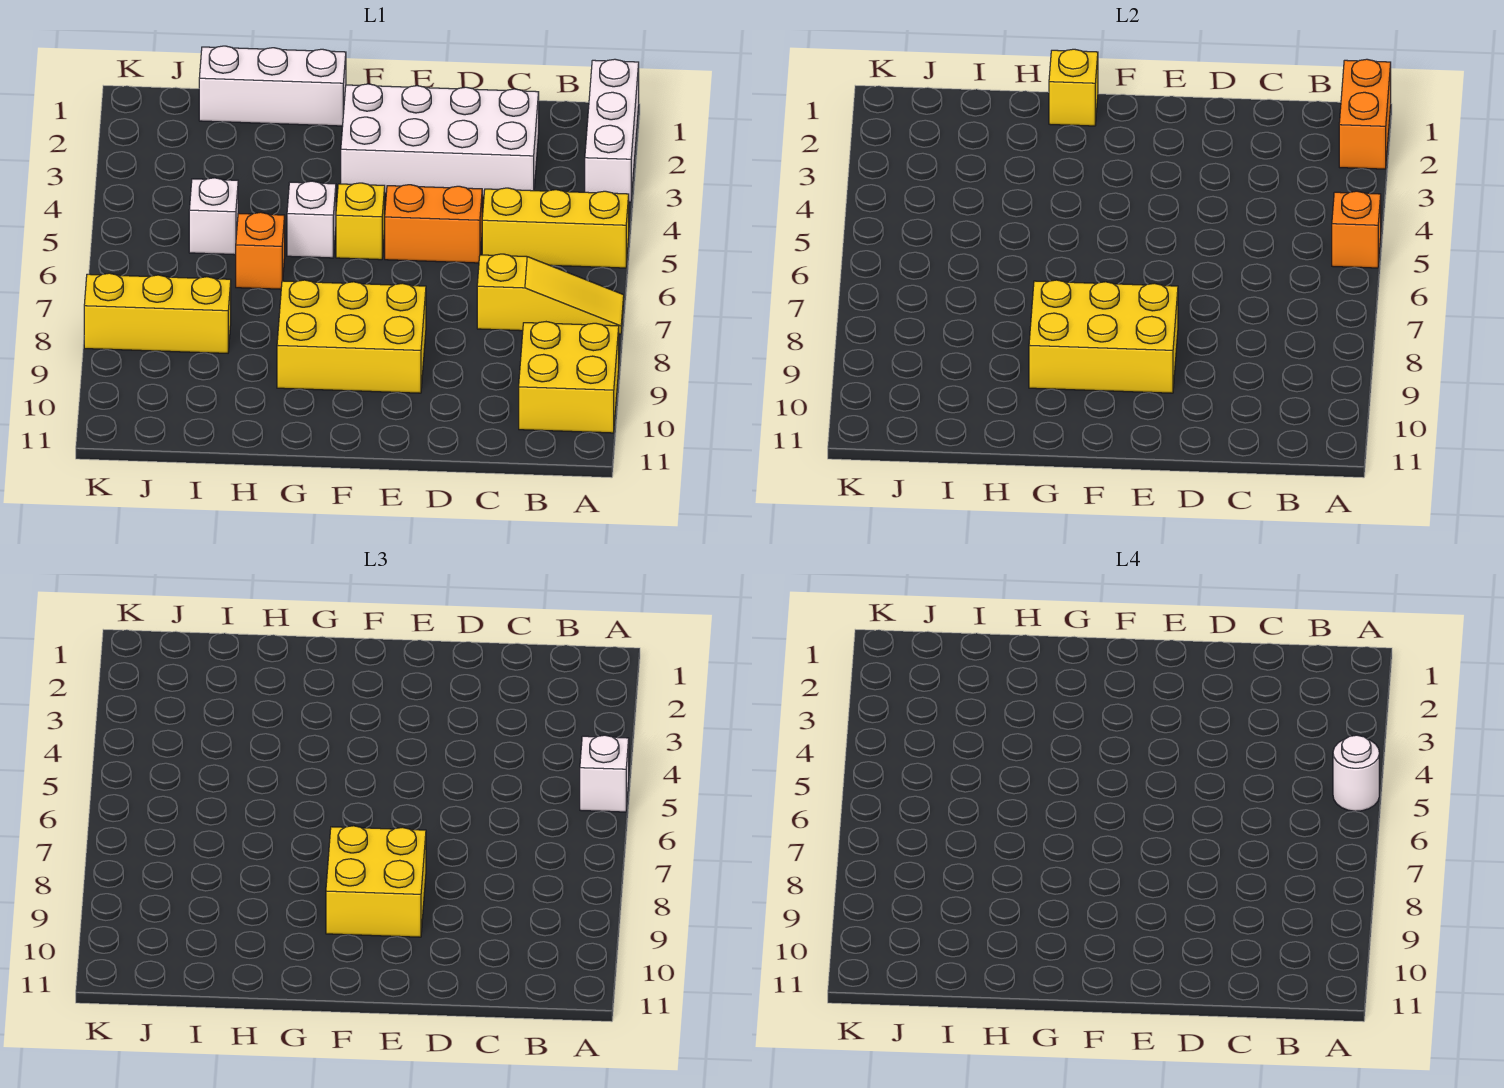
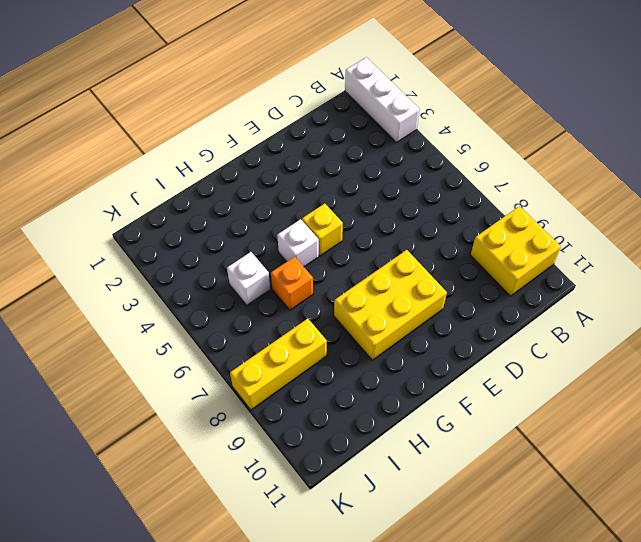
none -> yellow 1x3 brick [482,188,629,268]
none -> yellow 1x3 slope [477,254,624,334]
none -> white 2x4 brick [341,84,539,197]

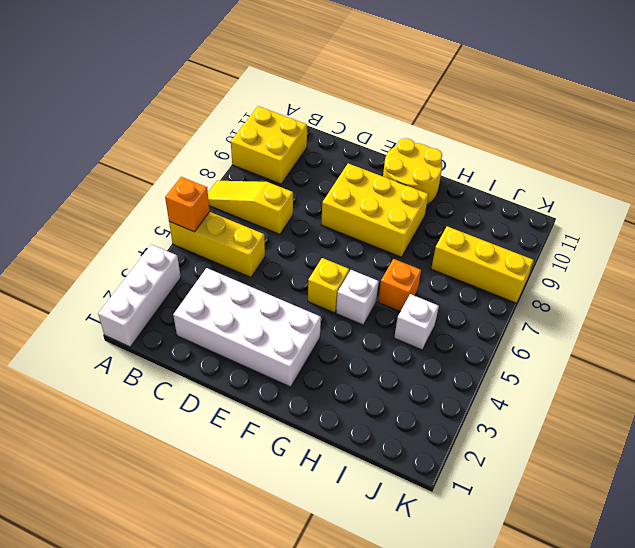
yellow 2x2 round brick [383,138,442,205] -> none
none -> orange 1x2 brick [385,185,482,263]
none -> white 1x3 brick [199,46,346,126]
none -> orange 1x2 brick [1339,59,1391,169]

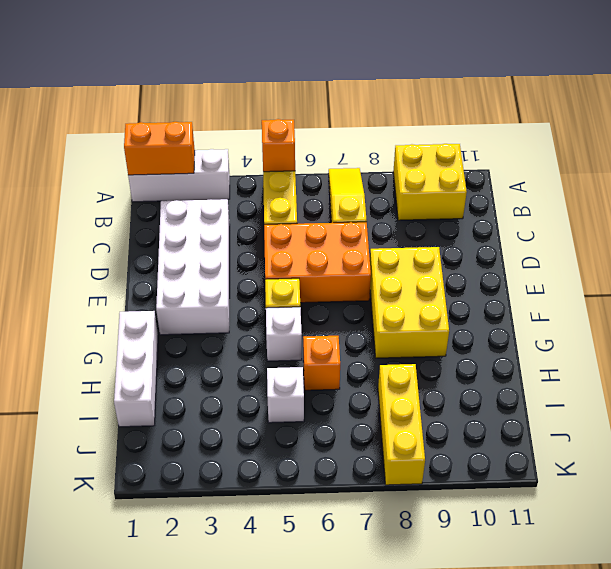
orange 2x3 brick [264,222,371,303] -> orange 1x2 brick [385,185,482,263]
none -> yellow 2x3 brick [1029,280,1178,393]
none -> yellow 1x1 brick [1049,49,1098,126]
none -> white 1x1 brick [580,735,629,812]

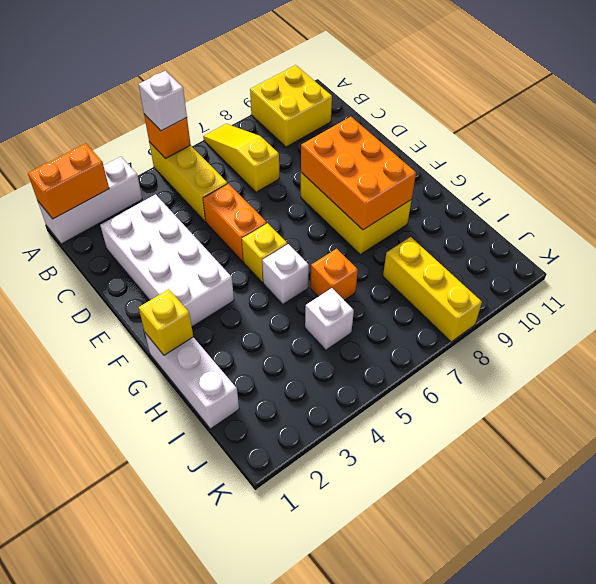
orange 2x3 brick [301,117,416,230] -> yellow 2x3 brick [1029,280,1178,393]
none -> yellow 2x2 brick [326,826,426,937]
none -> white 1x1 round brick [1333,735,1379,811]

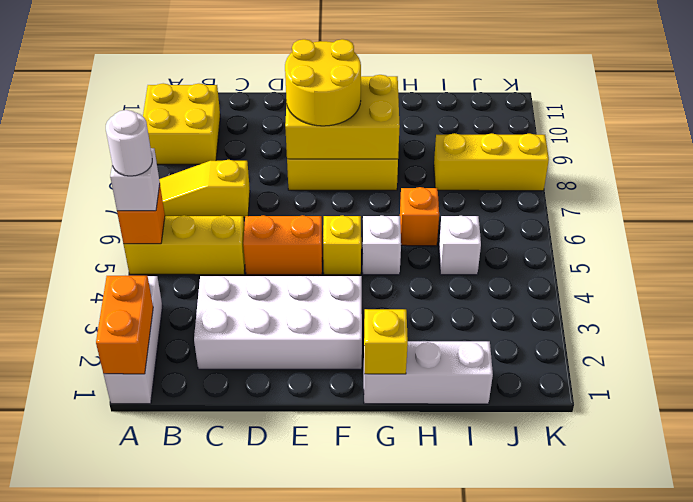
yellow 2x2 round brick [285,39,361,126] -> yellow 2x2 brick [326,826,426,937]

